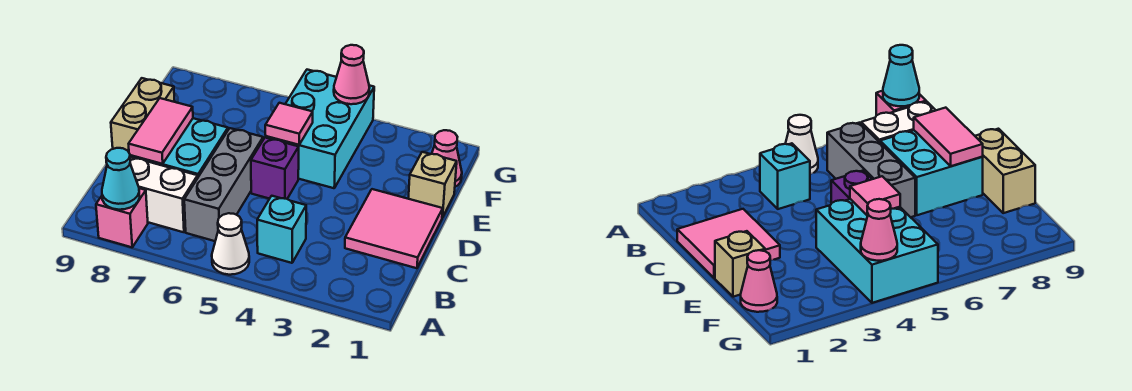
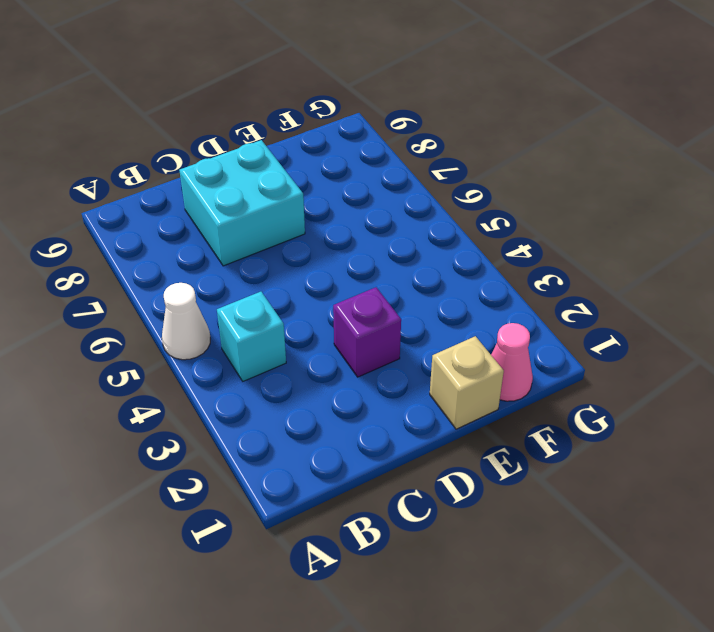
purple 1x1 brick [333,287,401,377] -> purple 1x1 brick moved to [251,138,299,199]
none -> pink 1x1 brick [96,188,148,247]
none -> grey 1x3 brick [184,128,263,241]
none -> white 1x2 brick [130,157,198,232]

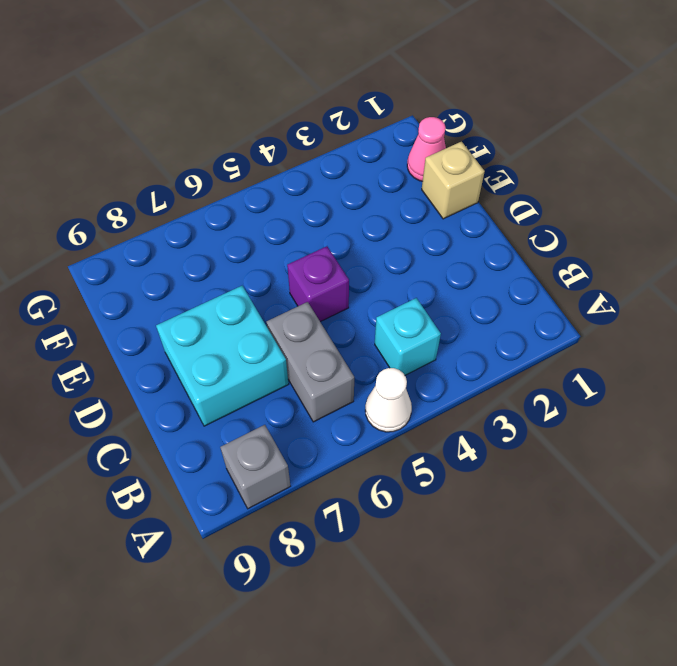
grey 1x1 brick [220,425,291,509] -> pink 1x1 brick [96,188,148,247]
grey 1x2 brick [267,302,354,422] -> grey 1x3 brick [184,128,263,241]
none -> white 1x2 brick [130,157,198,232]
none -> pink 2x2 tile [345,189,443,268]
none -> tan 1x2 brick [111,78,175,152]

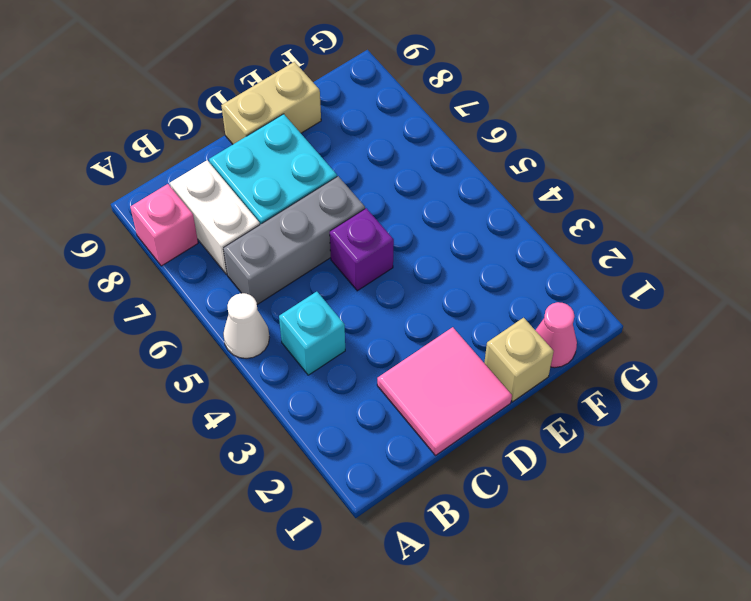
none -> cyan 2x3 brick [266,70,374,188]
none -> cyan 1x1 cone [102,148,140,210]
none -> pink 1x2 tile [129,98,193,164]

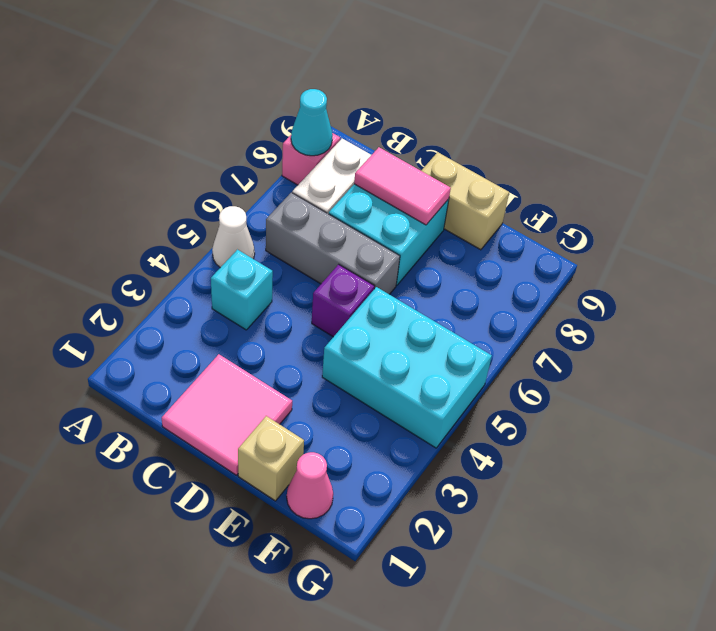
none -> pink 1x1 tile [265,103,313,145]
none -> pink 1x1 cone [334,45,369,104]

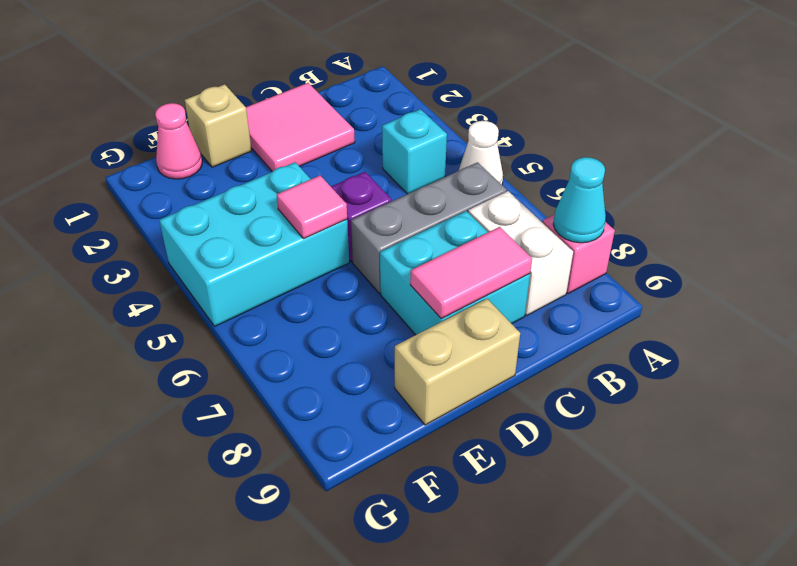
none -> pink 1x1 cone [334,45,369,104]

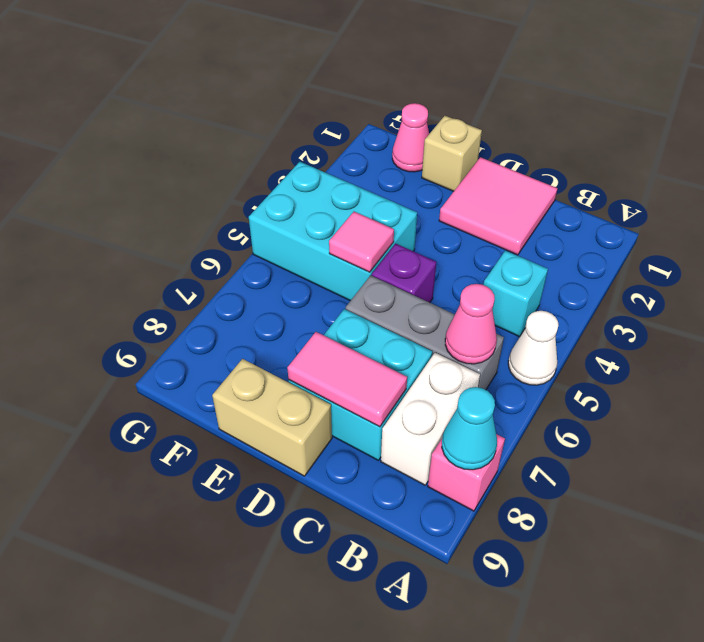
pink 1x1 cone [445,284,497,364] -> pink 1x1 cone moved to [334,45,369,104]

